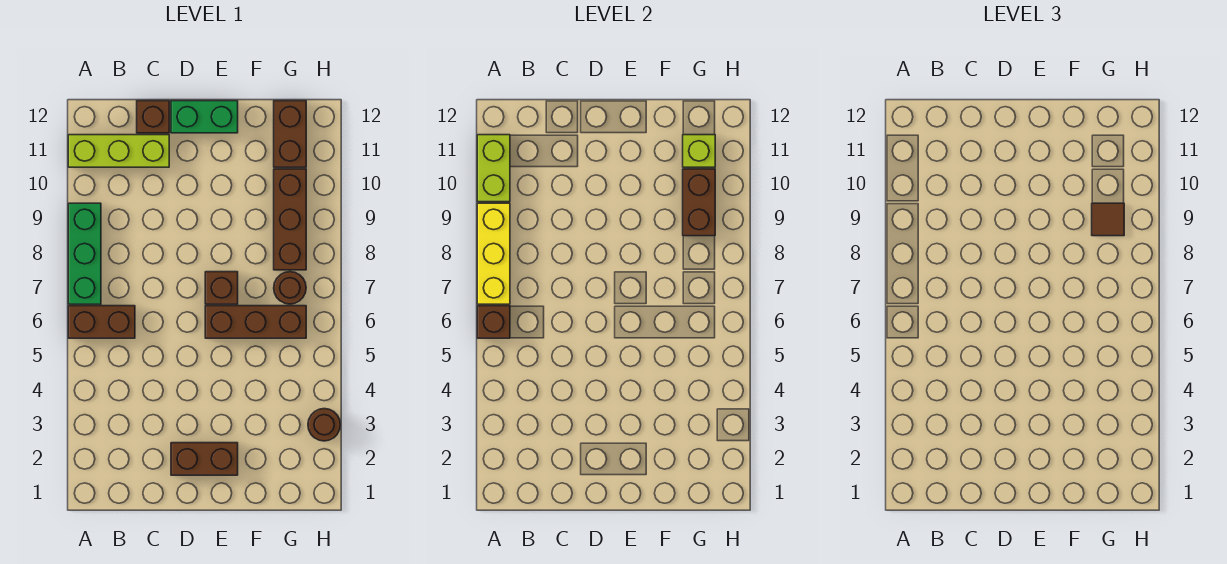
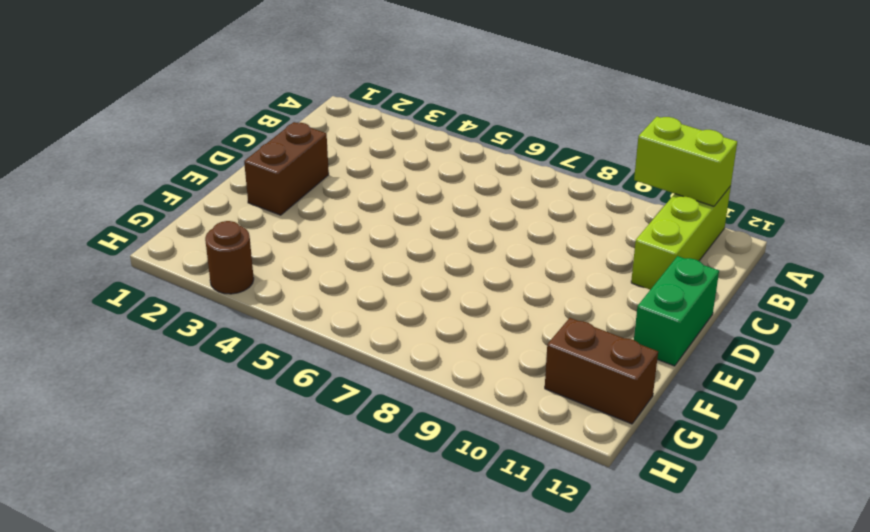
none -> brown 1x2 brick [68,306,135,338]
none -> green 1x3 brick [68,203,101,304]
none -> brown 1x1 brick [137,101,169,133]

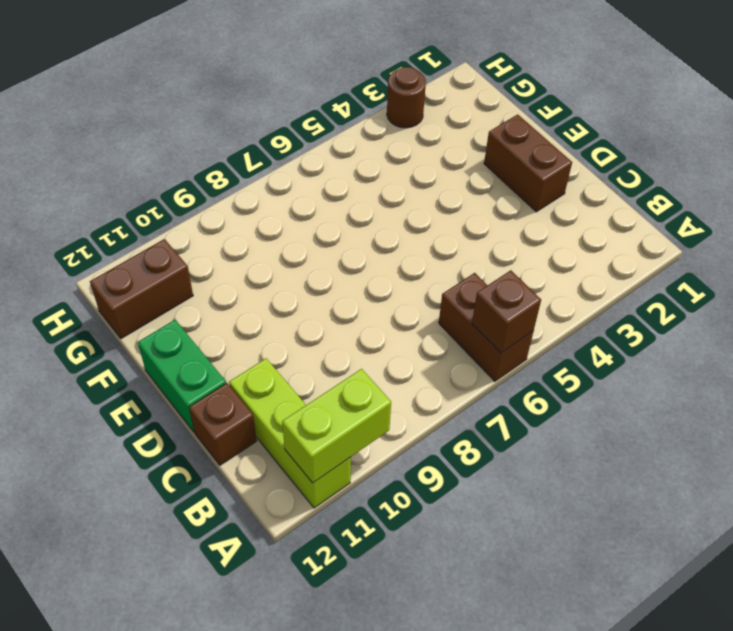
none -> green 1x3 brick [68,203,101,304]
none -> brown 1x3 brick [205,306,306,338]
none -> brown 1x1 brick [205,272,238,304]

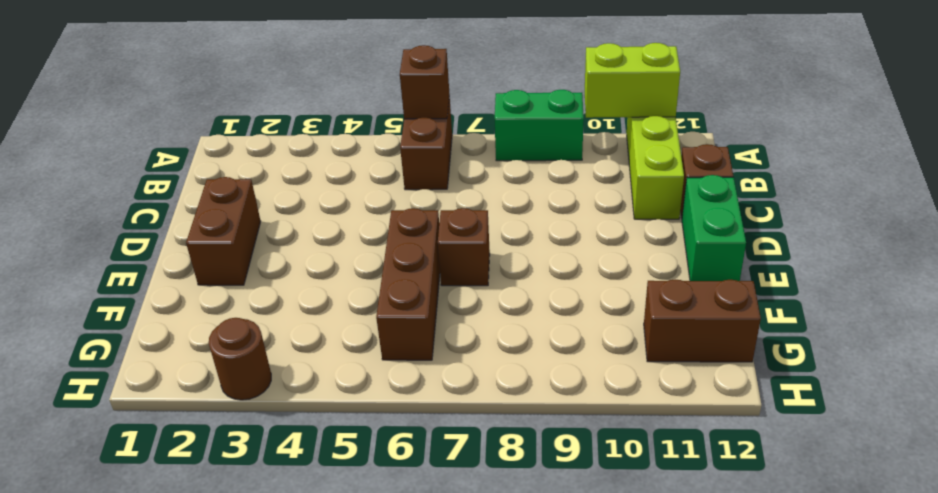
green 1x2 brick [495,90,584,161] -> green 1x3 brick [68,203,101,304]
none -> brown 1x1 round brick [274,272,306,304]
none -> brown 1x3 brick [274,169,306,270]
none -> yellow 1x3 brick [477,203,510,304]

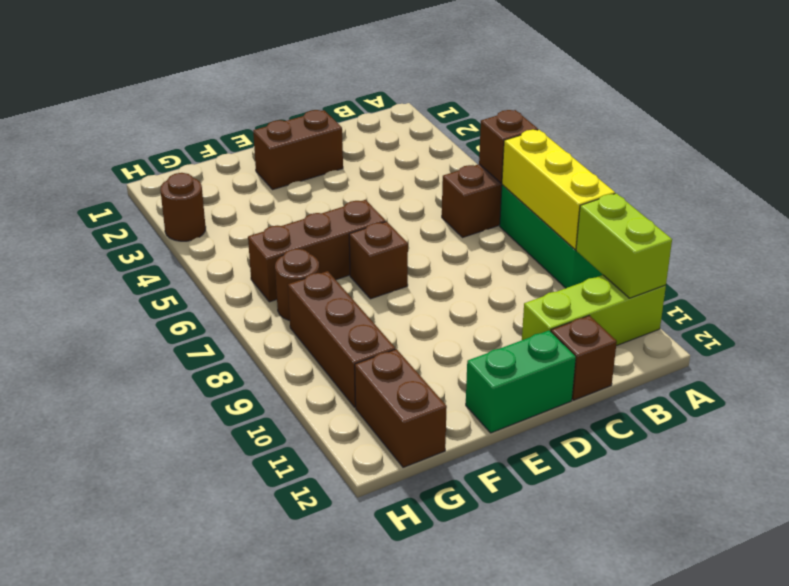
none -> brown 1x2 brick [683,169,715,236]
none -> lime 1x1 brick [683,135,715,167]
none -> brown 1x1 tile [1092,203,1124,236]

